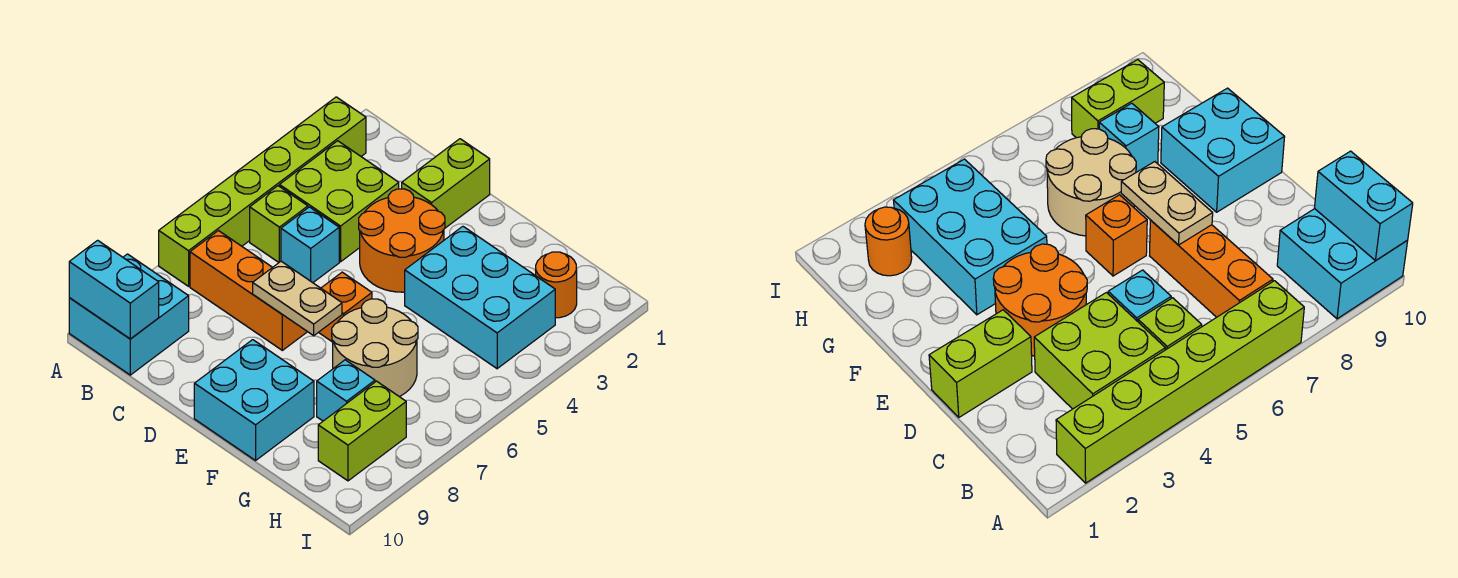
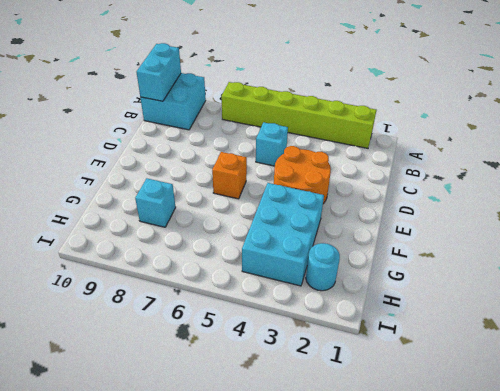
cyan 1x1 round brick [306,243,340,291] -> orange 1x1 round brick [536,252,577,318]
none -> lime 2x2 brick [279,141,399,262]
none -> lime 1x1 brick [250,186,308,262]
none -> orange 1x3 brick [190,231,307,350]

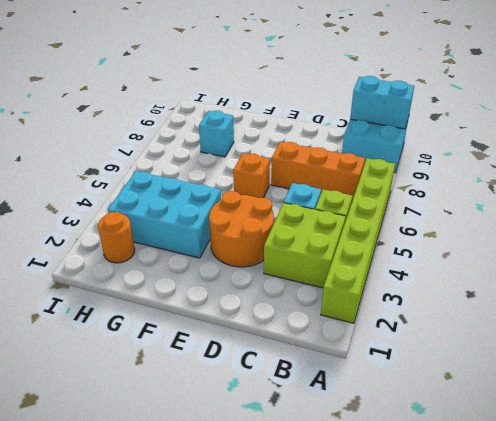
none -> lime 1x2 brick [402,139,490,228]
none -> cyan 2x2 brick [194,340,314,460]
none -> tan 2x2 round brick [332,299,418,397]

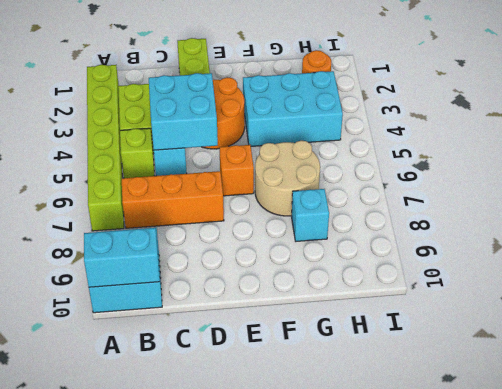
cyan 2x2 brick [149,73,218,150] -> cyan 2x2 brick moved to [194,340,314,460]
none -> lime 1x2 brick [318,381,406,481]
none -> tan 1x2 plate [253,261,342,336]

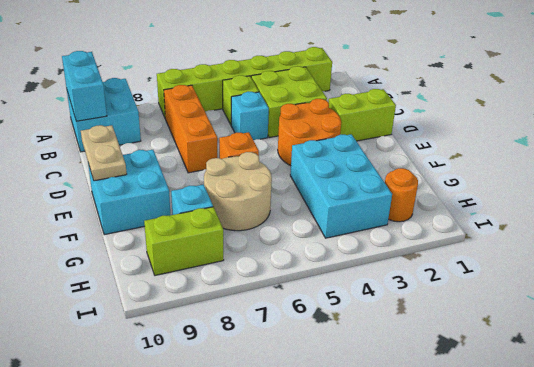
tan 1x2 plate [81,125,127,181] -> tan 1x2 plate moved to [253,261,342,336]

